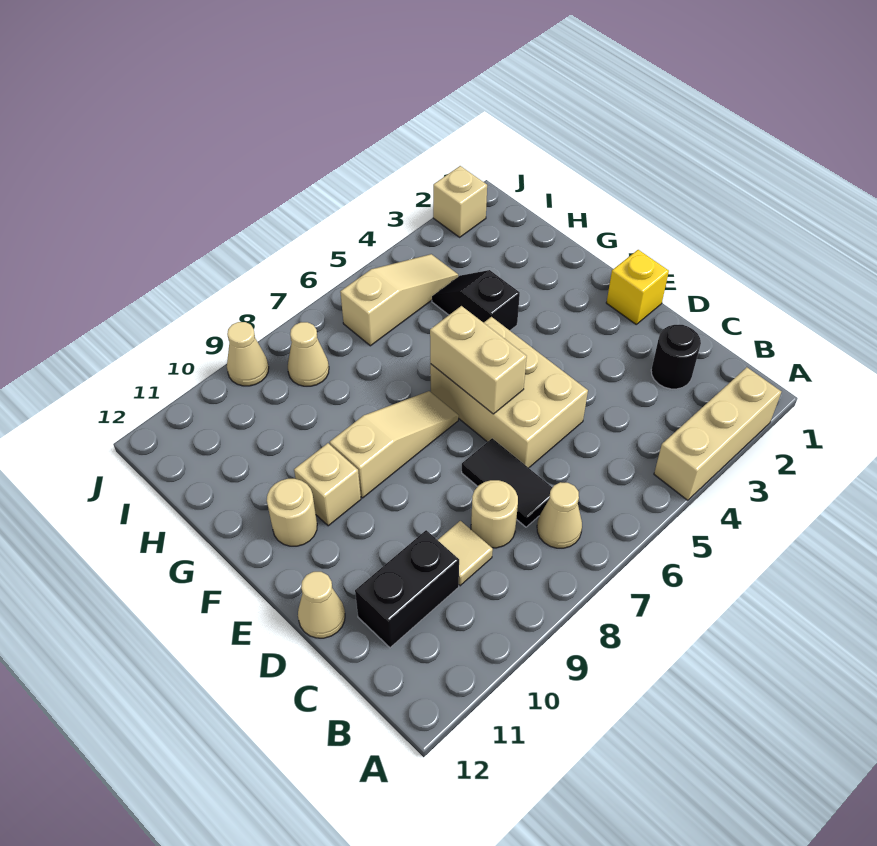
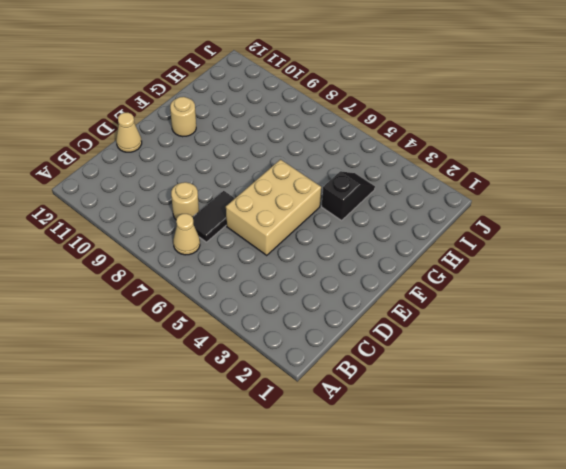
none -> tan 1x3 brick [654,367,781,500]
none -> black 1x1 round brick [651,325,701,389]
none -> tan 1x1 tile [438,521,493,586]

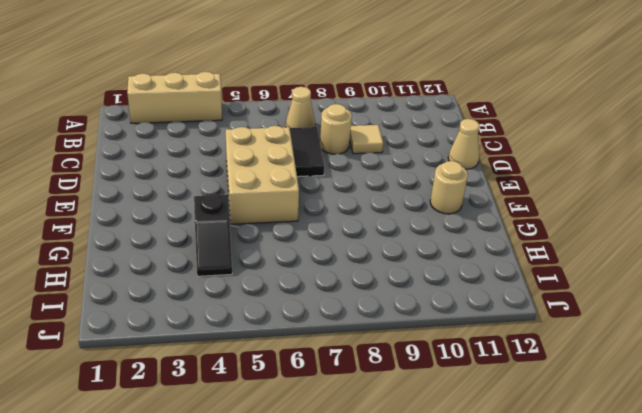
none -> black 1x1 round brick [651,325,701,389]
none -> black 1x2 brick [355,530,459,648]
none -> yellow 1x1 brick [606,250,669,324]

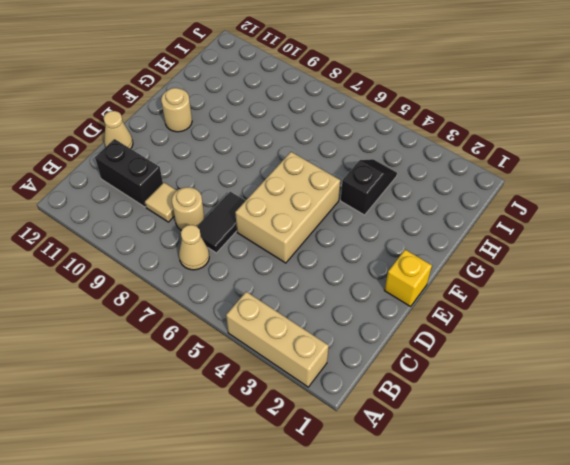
none -> black 1x1 round brick [651,325,701,389]
none -> tan 1x3 slope [330,391,459,498]
none -> tan 1x1 brick [294,443,361,526]

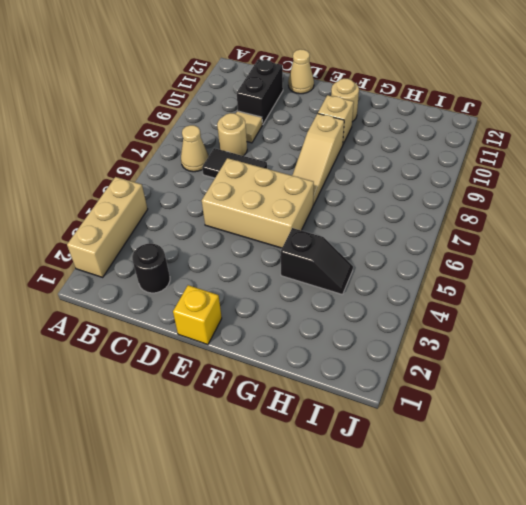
none -> tan 1x3 slope [340,254,458,346]
none -> tan 1x1 cone [288,322,329,386]
none -> tan 1x1 brick [433,166,487,237]

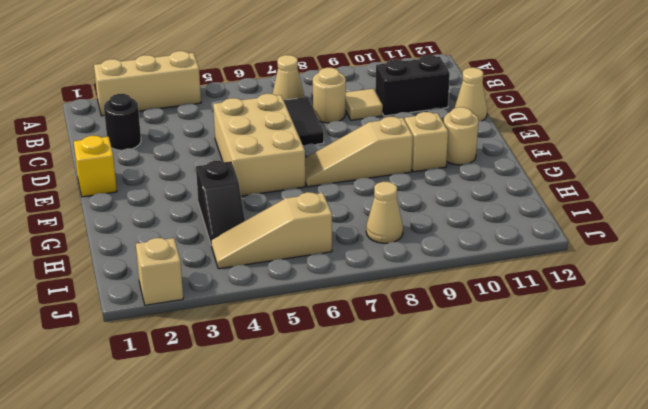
none -> tan 1x1 cone [227,322,269,386]
none -> tan 1x2 brick [430,306,527,414]

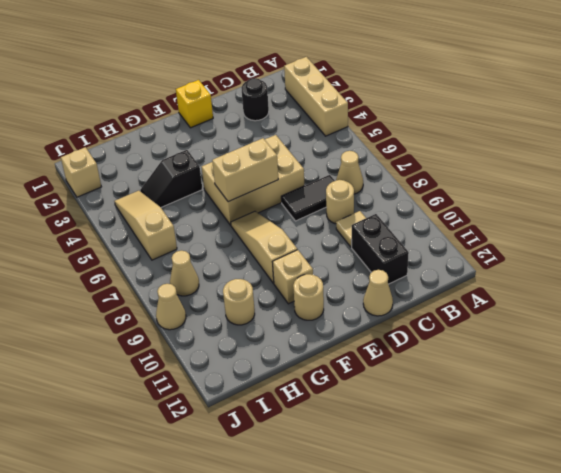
tan 1x1 round brick [223,279,255,325] -> none

